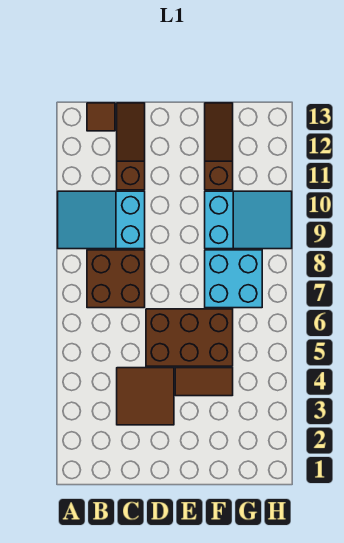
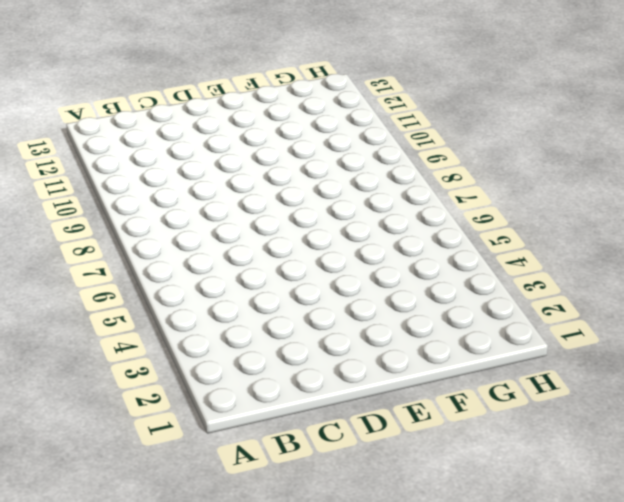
none -> cyan 2x3 slope [58,191,145,249]
none -> brown 2x2 brick [87,250,145,308]

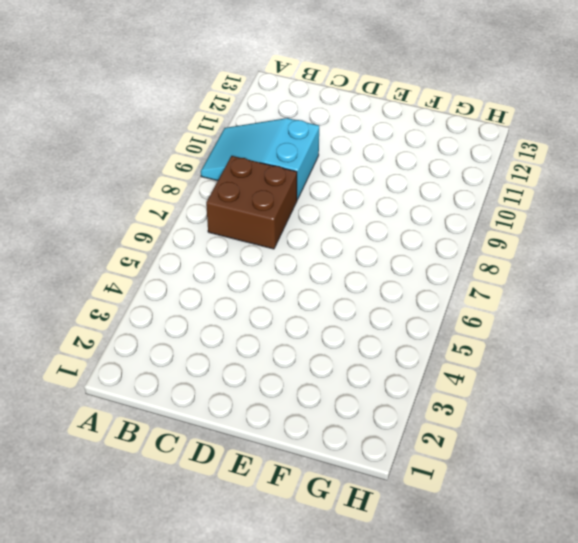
none -> brown 1x1 tile [87,103,115,131]
none -> brown 2x2 tile [117,368,174,425]

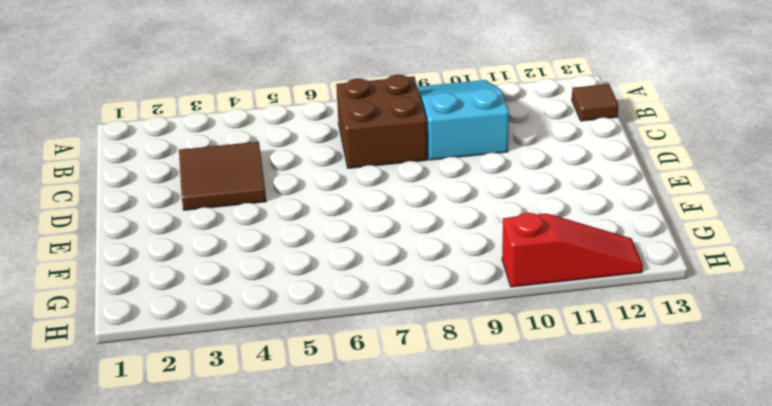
red 1x3 slope [502,213,643,287] -> cyan 2x3 slope [205,191,292,249]
none -> brown 1x3 slope [117,103,145,190]
none -> brown 2x3 brick [146,309,233,366]

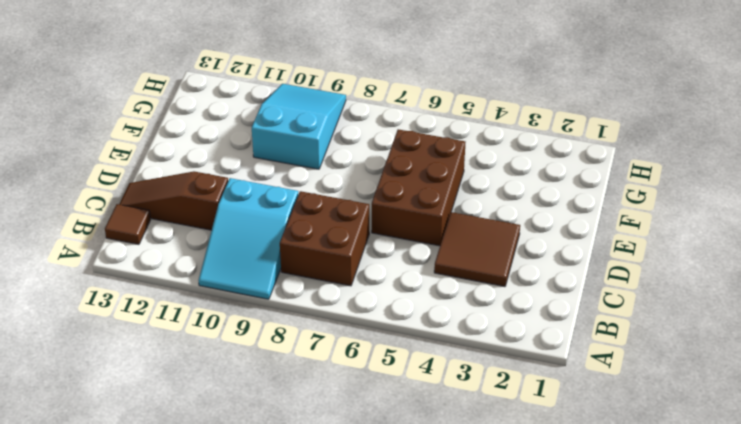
none -> brown 1x2 tile [175,368,233,396]
none -> cyan 2x2 brick [205,250,262,308]

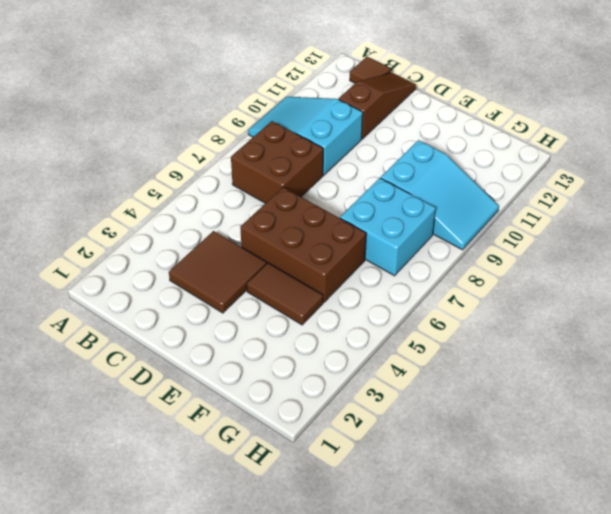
none -> brown 1x3 slope [205,103,233,190]

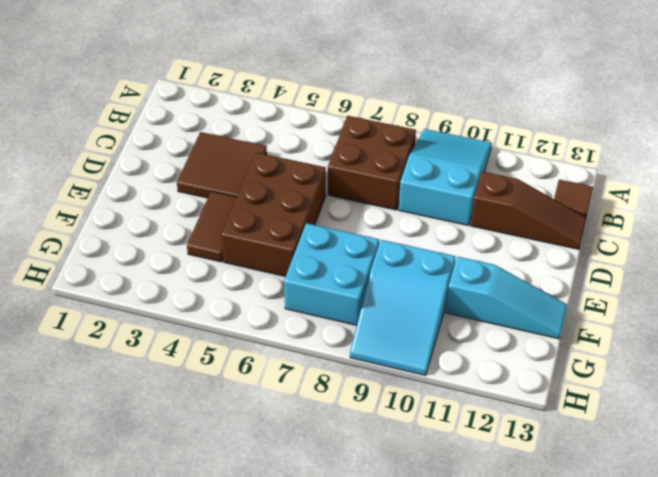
cyan 1x3 slope [446,256,567,339] -> brown 1x3 slope [205,103,233,190]

